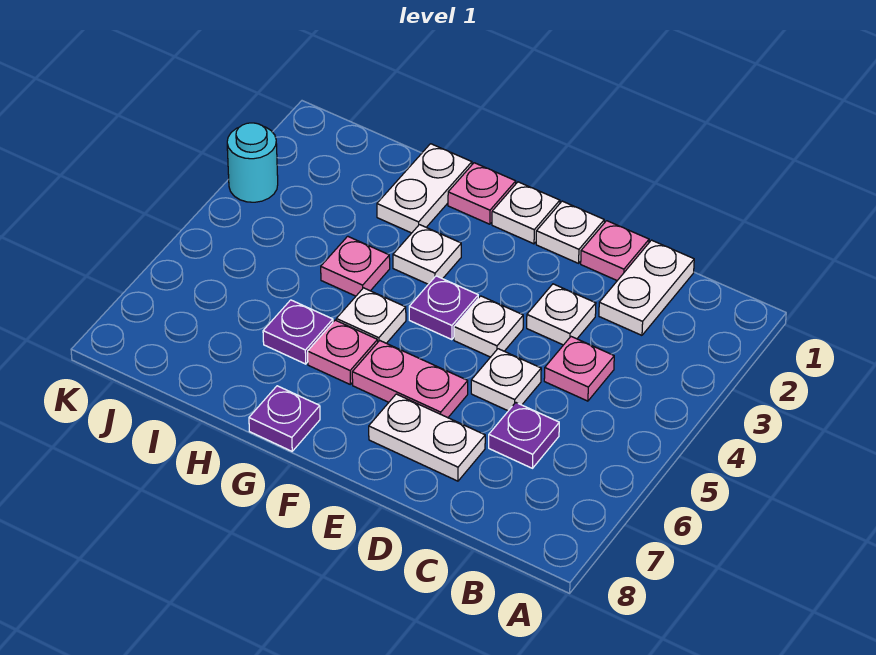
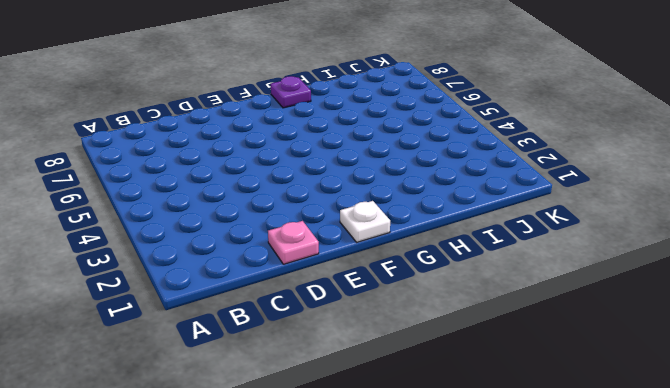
none -> white 1x2 plate [599,240,694,335]
none -> pink 1x1 plate [544,337,614,401]
none -> purple 1x1 plate [489,402,559,468]

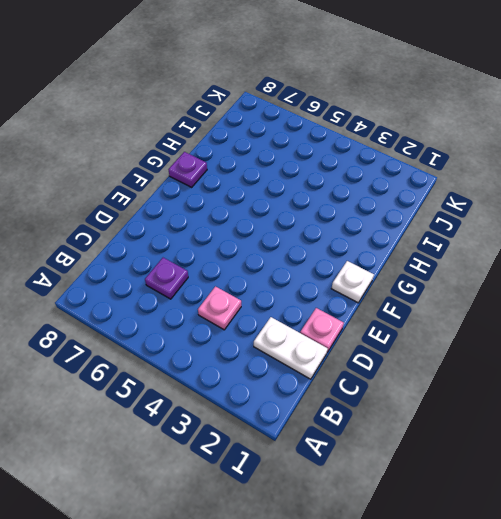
none -> white 1x1 plate [527,284,596,345]
none -> white 1x1 plate [471,349,541,411]
none -> white 1x2 plate [369,394,485,481]

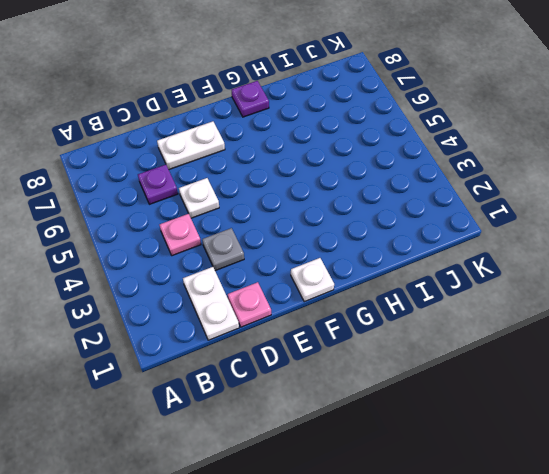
grey 1x1 plate [202,228,244,271] -> white 1x1 plate [527,284,596,345]
none -> white 1x1 plate [536,201,604,263]
none -> white 1x1 plate [454,296,523,357]
none -> pink 1x2 plate [352,341,468,418]

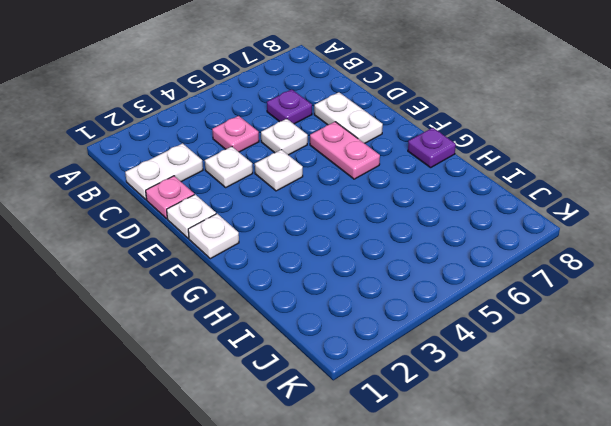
none -> purple 1x1 plate [409,276,478,340]
none -> pink 1x1 plate [448,163,516,224]
none -> white 1x1 plate [393,225,461,284]

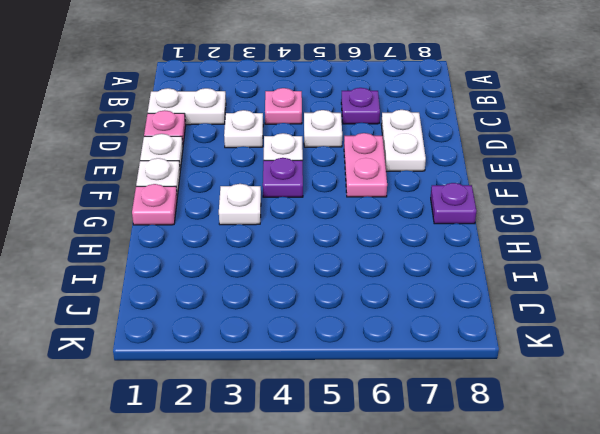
none -> white 1x1 plate [336,288,406,343]
none -> pink 1x1 plate [308,320,378,384]
none -> white 1x2 plate [377,144,472,233]

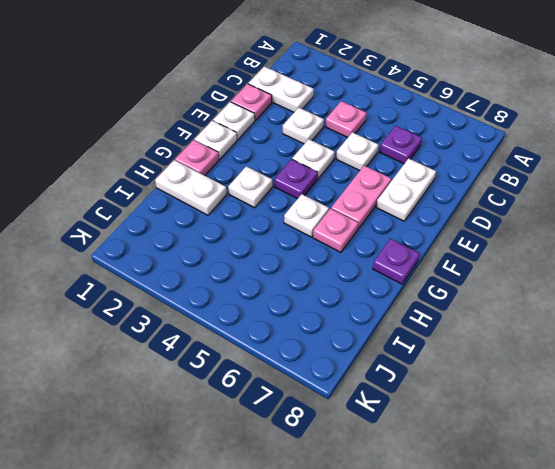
none -> pink 1x1 plate [321,236,390,296]
none -> purple 1x1 plate [263,300,333,364]
none -> cyan 1x1 round brick [227,123,278,202]

